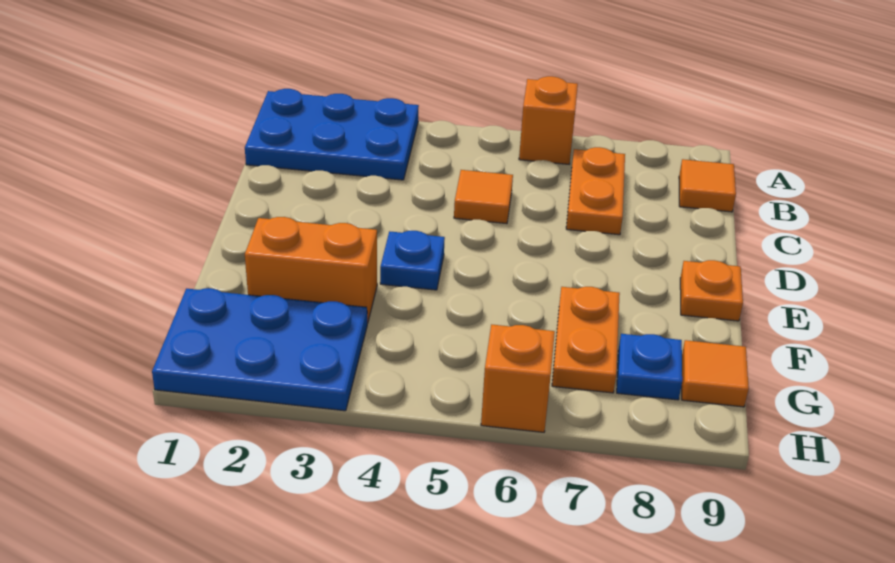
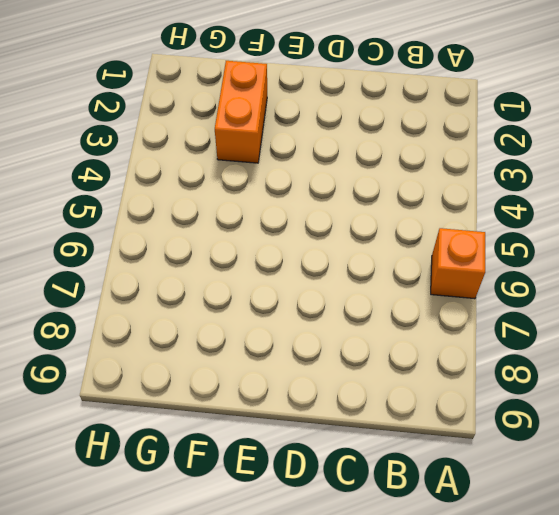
none -> blue 2x3 plate [245,89,419,180]
none -> orange 1x2 plate [566,147,625,235]
none -> orange 1x1 tile [679,159,736,212]

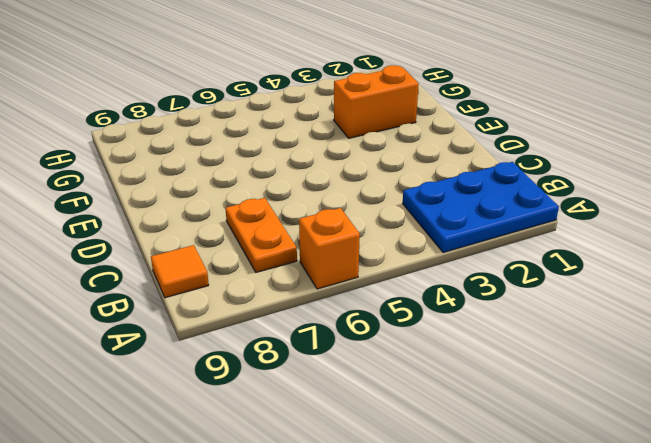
none -> orange 1x1 tile [454,170,513,224]
none -> blue 1x1 plate [380,231,445,290]
none -> orange 1x1 plate [680,260,743,321]

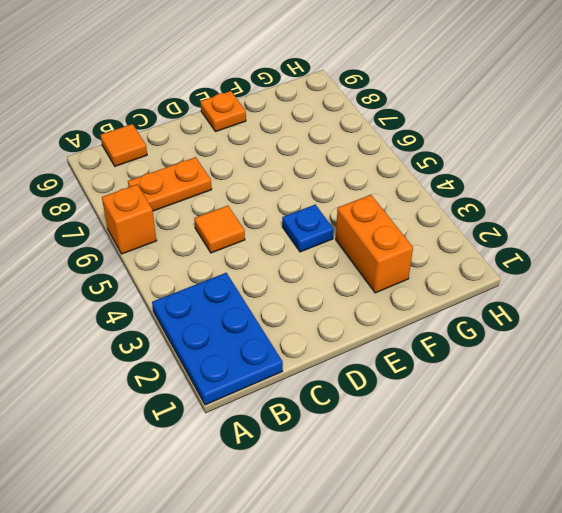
none -> orange 1x2 plate [552,287,620,393]
none -> blue 2x3 plate [152,288,367,411]
none -> blue 1x1 plate [617,334,682,400]

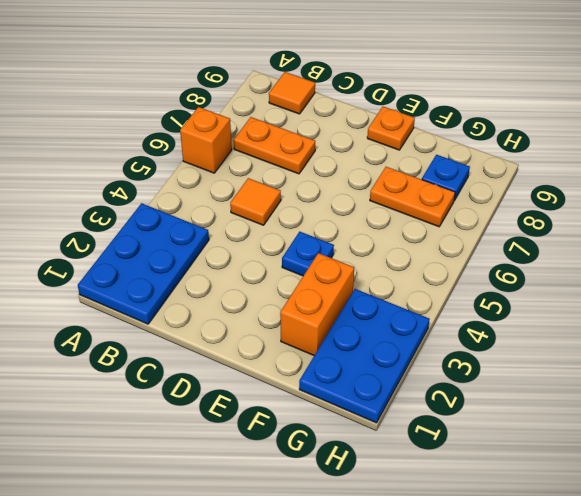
none -> orange 1x1 tile [682,340,749,407]
none -> orange 1x1 brick [481,325,555,432]

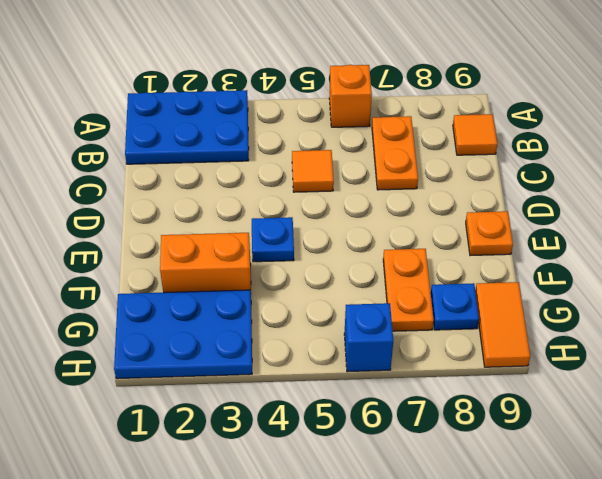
orange 1x2 tile [475,282,530,367] -> orange 1x1 tile [682,340,749,407]
blue 1x1 brick [344,303,393,372] -> orange 1x1 brick [481,325,555,432]

